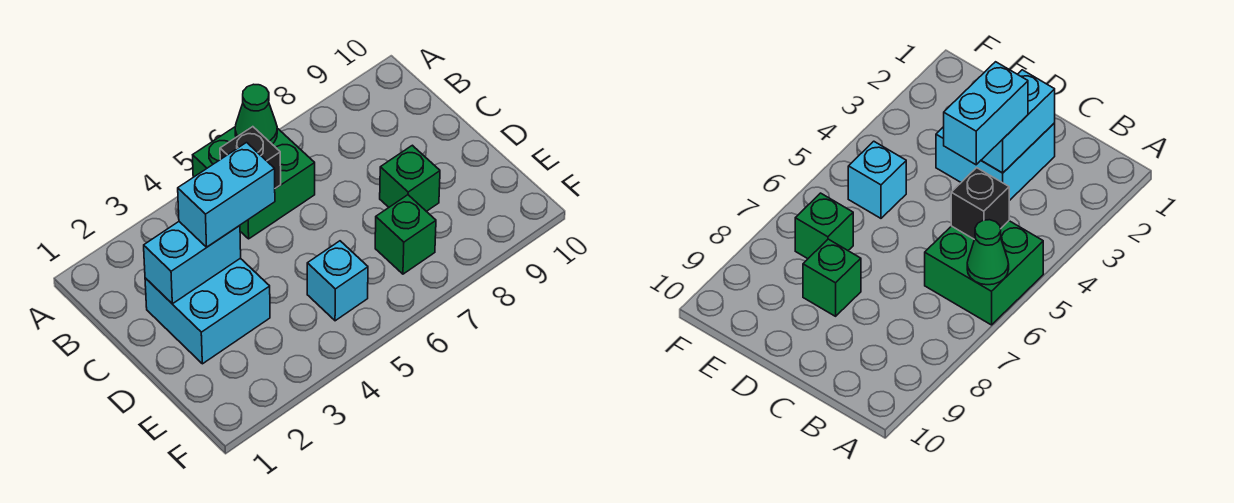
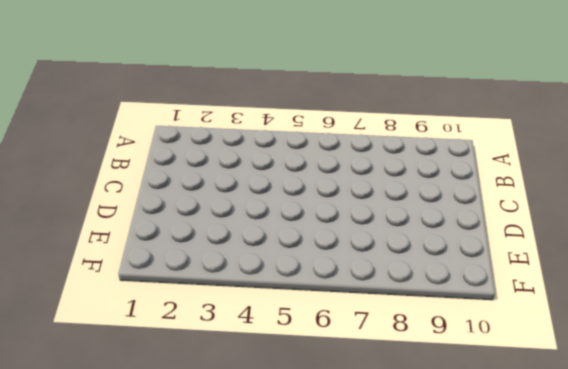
none -> green 2x2 brick [193,127,315,239]
none -> cyan 2x2 brick [145,258,270,364]

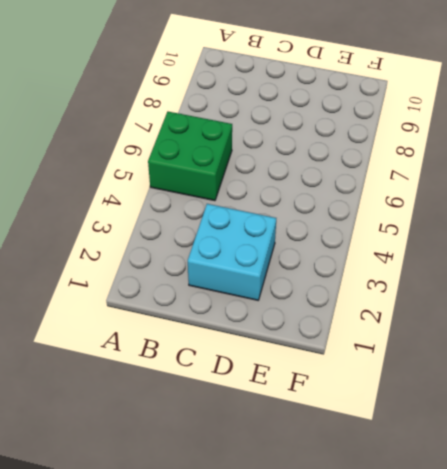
none -> green 1x1 brick [380,145,440,211]
none -> cyan 1x1 brick [307,241,368,321]

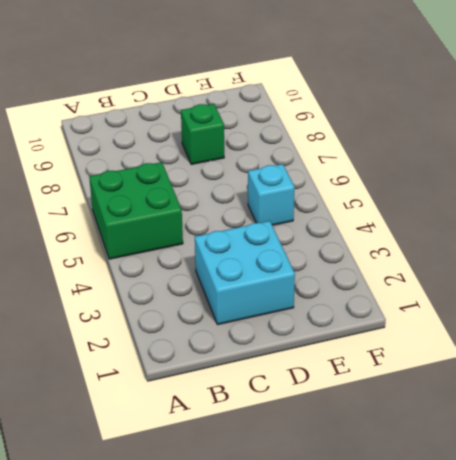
none -> green 1x1 brick [375,195,436,274]
none -> green 1x1 cone [235,84,277,144]

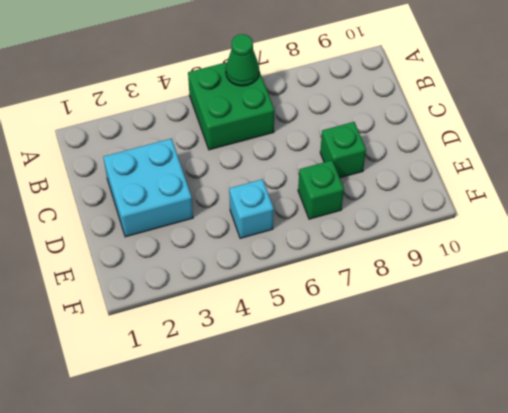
none -> black 1x1 brick [220,127,281,188]
none -> cyan 1x2 brick [144,222,241,304]

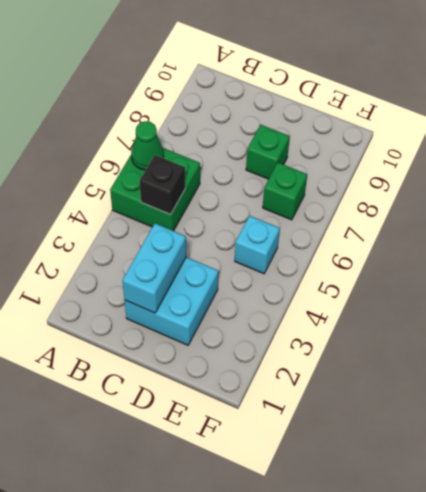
none -> cyan 1x2 brick [178,143,275,247]

